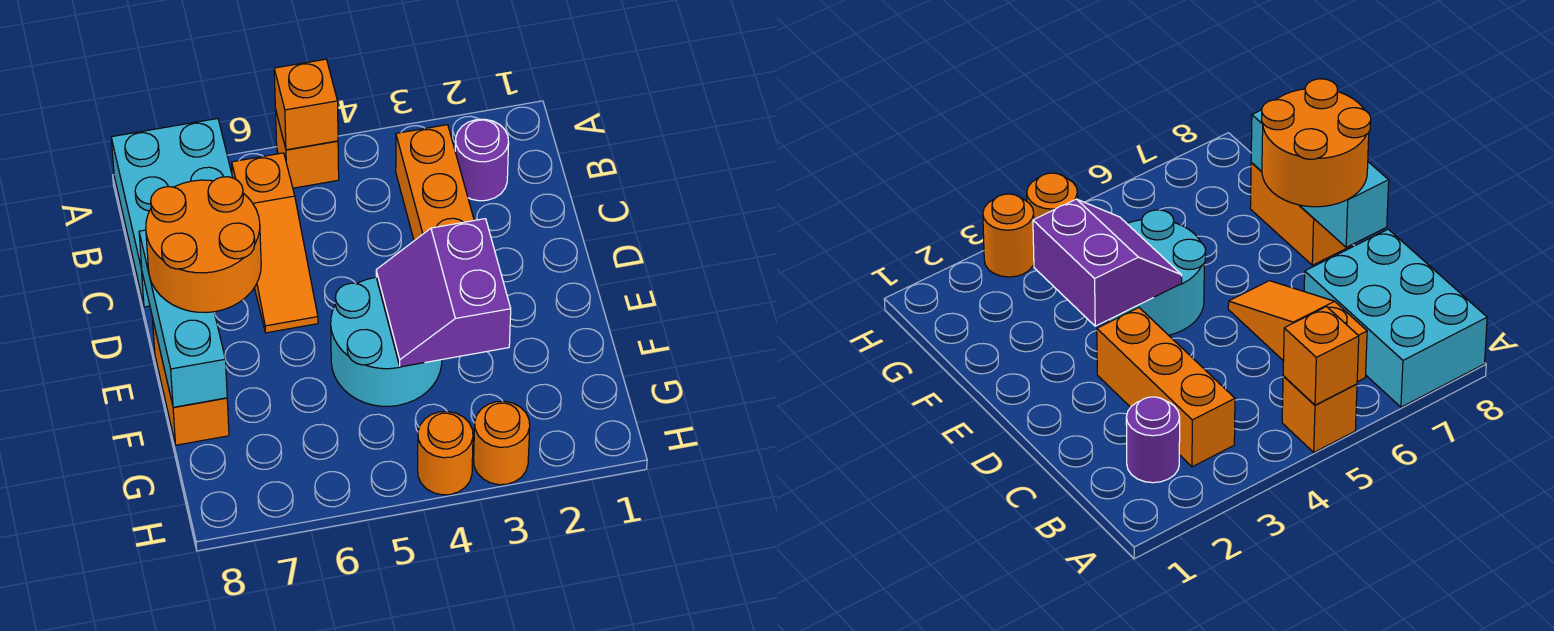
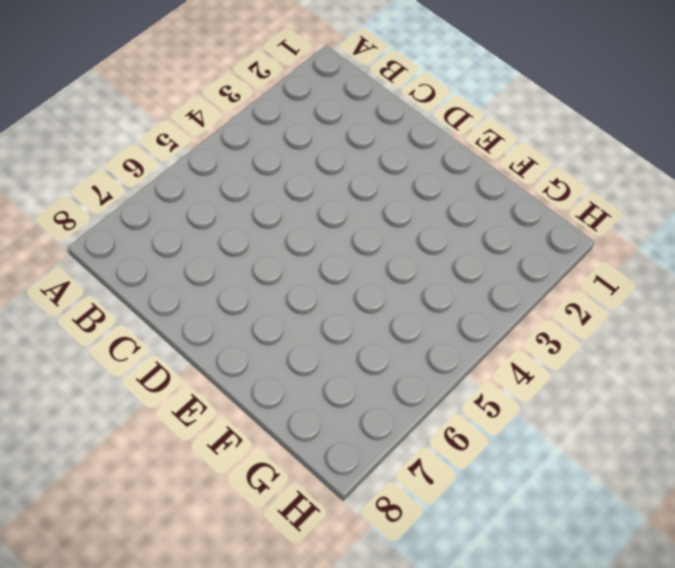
none -> orange 1x1 brick [275,109,339,188]
none -> cyan 2x3 brick [111,119,233,307]
none -> purple 1x1 round brick [455,119,509,201]

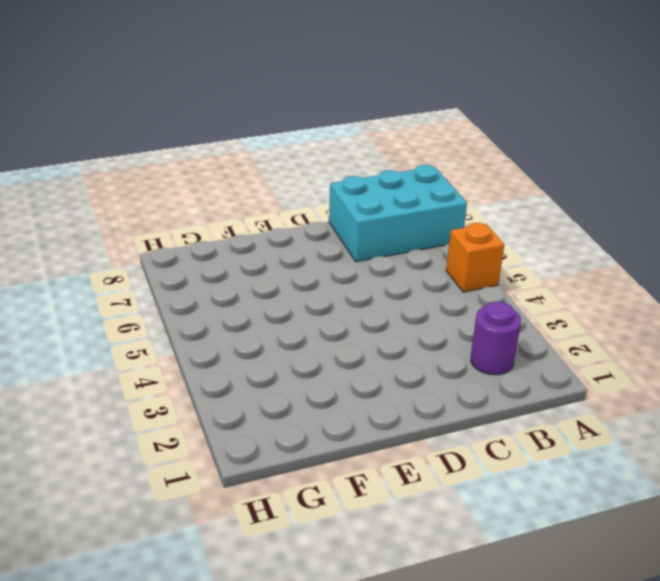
none -> orange 1x3 brick [396,125,474,241]
none -> orange 1x3 slope [232,153,318,333]
none -> cyan 2x2 round brick [331,277,442,406]

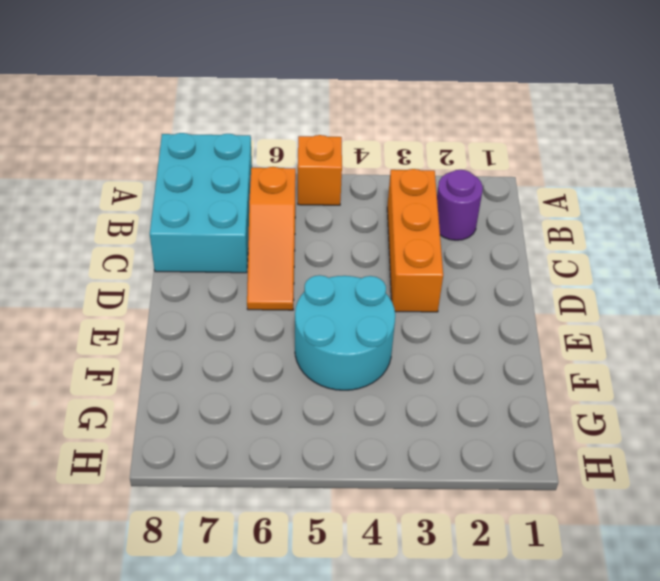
none -> orange 1x2 brick [152,318,229,445]
none -> orange 1x1 round brick [474,401,530,485]
none -> orange 1x1 round brick [418,412,473,495]

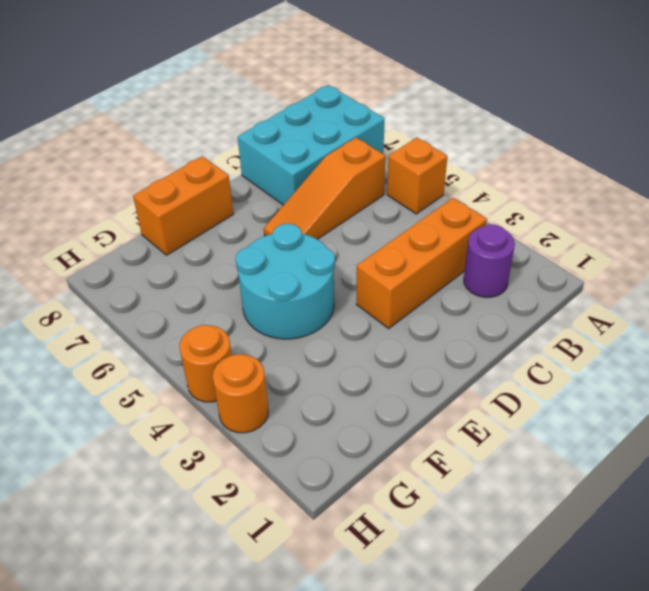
none -> orange 1x1 brick [274,59,338,150]
none -> cyan 1x3 brick [139,230,227,407]
none -> purple 2x2 slope [376,219,511,367]

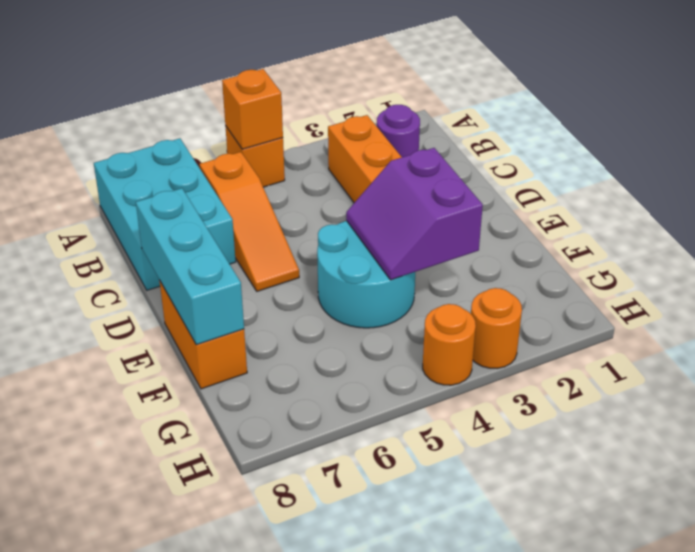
none -> orange 2x2 round brick [146,177,261,313]

